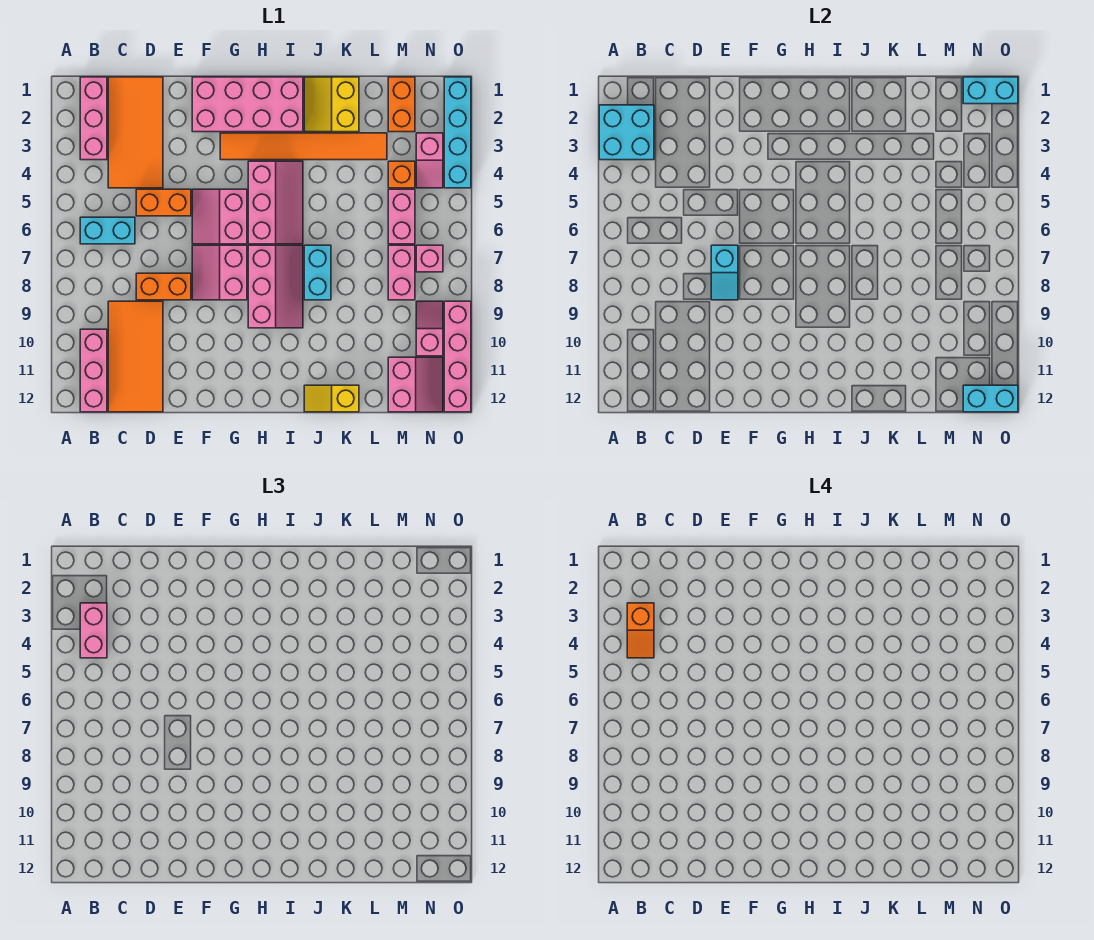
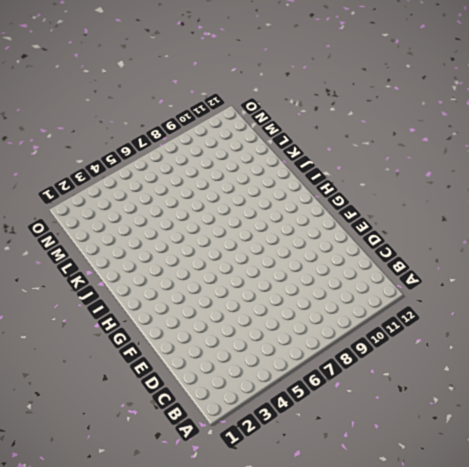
none -> pink 1x3 brick [80,77,107,160]
none -> cyan 1x2 brick [80,217,135,244]
none -> pink 1x3 brick [80,329,107,412]
none -> orange 2x4 tile [108,77,163,188]

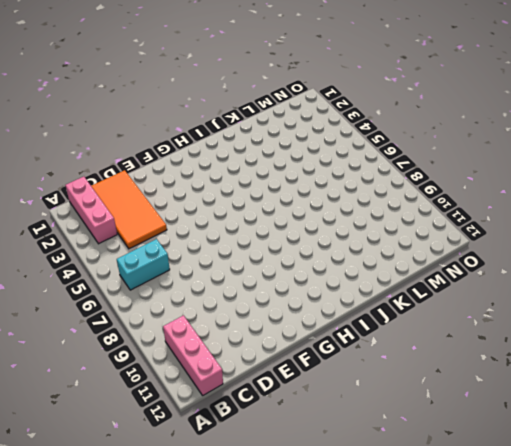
none -> orange 2x4 tile [108,301,163,412]
none -> orange 1x2 brick [136,189,191,216]
none -> orange 1x2 brick [136,273,191,300]
none -> pink 2x4 brick [192,77,303,132]

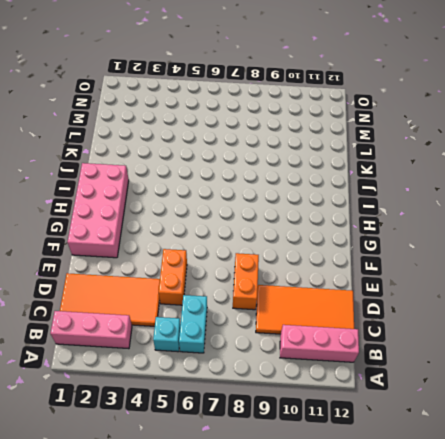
cyan 1x1 brick [153,317,181,352] -> none
none -> pink 2x2 slope [192,189,247,244]
none -> pink 2x2 slope [192,245,247,300]
none -> orange 1x6 tile [220,133,387,160]
none -> pink 2x3 slope [248,161,303,244]

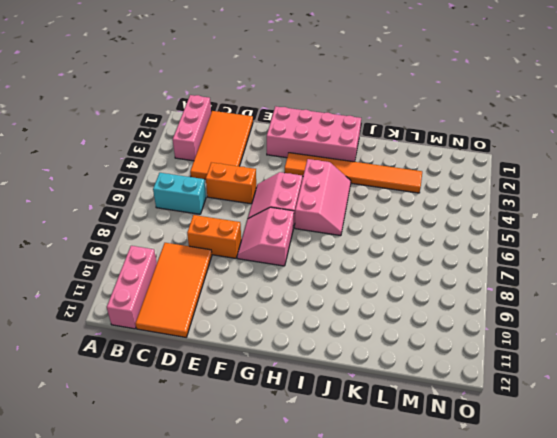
none -> pink 2x3 slope [248,245,303,328]
none -> yellow 2x2 slope [304,77,359,132]
none -> cyan 1x2 brick [304,245,331,300]
none -> yellow 1x2 slope [304,385,359,412]

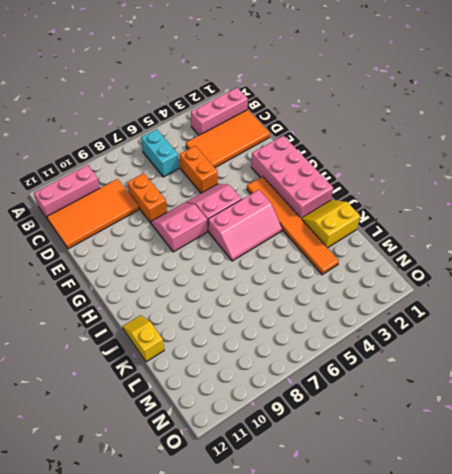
none -> pink 2x3 slope [248,245,303,328]
none -> cyan 1x2 brick [304,245,331,300]
none -> orange 1x2 brick [388,77,415,132]
none -> orange 1x1 brick [388,161,415,188]

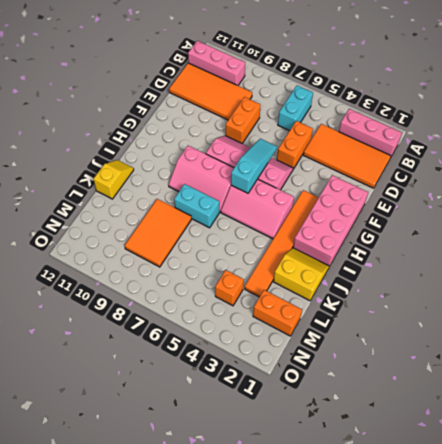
cyan 1x3 slope [231,139,277,193] -> none
orange 2x3 tile [125,199,192,267] -> pink 1x2 brick [388,245,415,300]
none -> pink 1x2 brick [388,189,415,244]
none -> pink 2x2 slope [388,357,443,412]
none -> pink 1x2 slope [416,133,443,188]
none -> pink 1x1 brick [416,245,443,272]

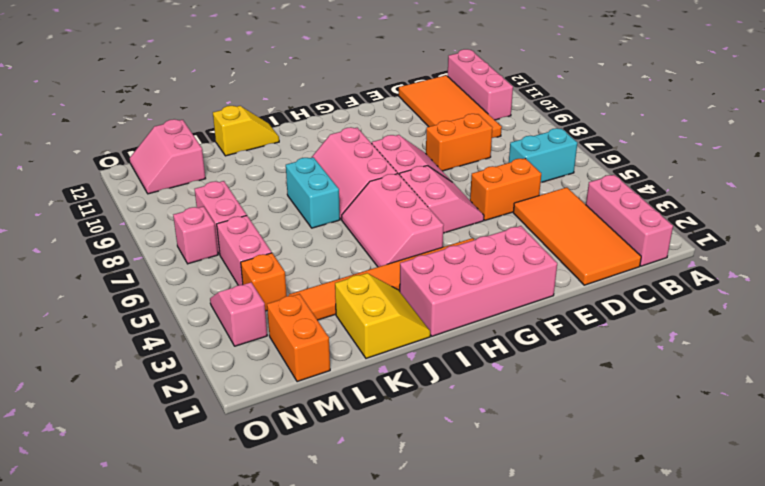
none -> pink 1x2 slope [416,301,443,356]
none -> cyan 1x4 brick [444,77,471,188]
none -> pink 1x4 brick [444,301,471,412]
none -> cyan 2x2 brick [599,105,654,160]

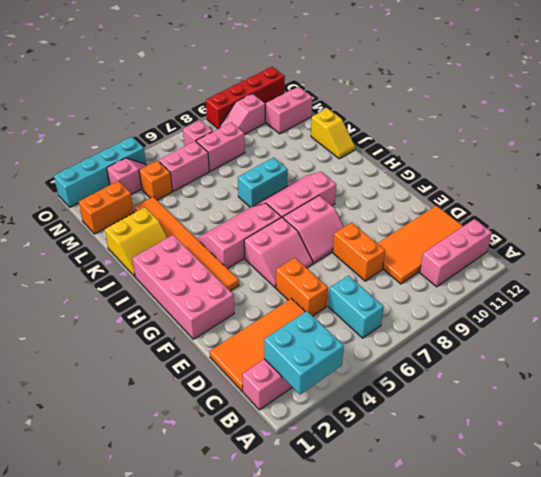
red 1x4 brick [206,67,285,129] -> pink 1x4 brick [444,301,471,412]
none -> cyan 1x2 slope [711,245,738,300]
none -> cyan 1x2 brick [963,77,1018,104]
none -> cyan 1x2 brick [963,385,1018,412]
none -> pink 1x2 brick [80,603,107,658]

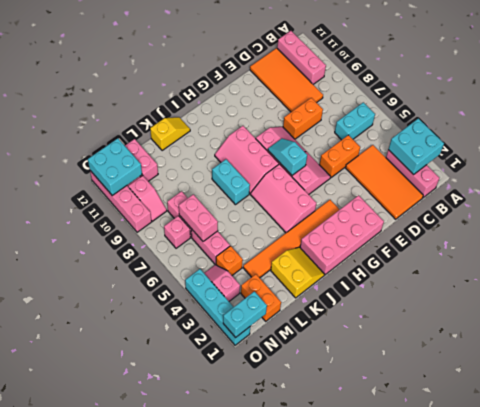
cyan 1x2 slope [268,139,307,175] -> cyan 1x2 slope moved to [711,245,738,300]
pink 1x2 brick [179,194,218,241] -> pink 1x2 brick moved to [80,603,107,658]
cyan 2x2 brick [88,138,142,196] -> cyan 1x2 brick [963,385,1018,412]
none -> orange 1x2 slope [627,603,654,658]

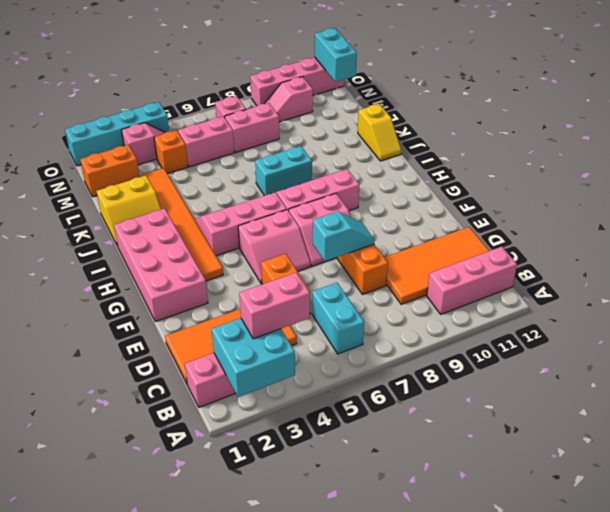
none -> pink 2x2 slope [388,357,443,412]
none -> cyan 1x2 brick [963,77,1018,104]
none -> orange 1x2 slope [627,603,654,658]

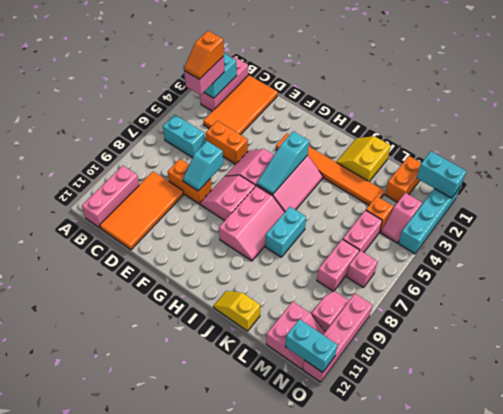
cyan 1x3 slope [257,131,309,194] -> none
none -> pink 2x4 brick [192,77,303,132]

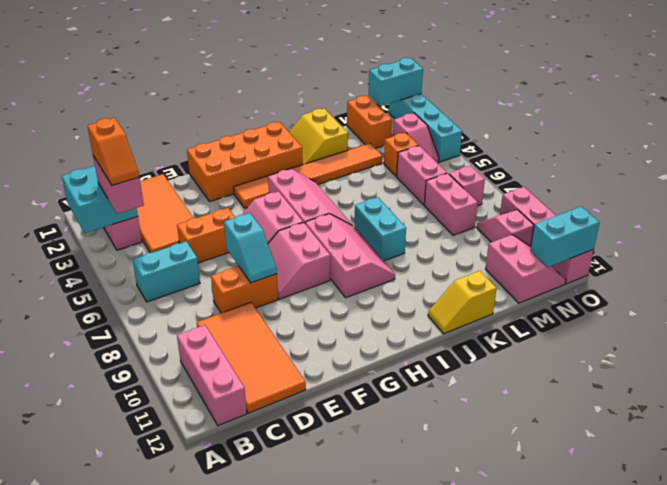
orange 2x4 brick [187,122,303,202] -> pink 2x4 brick [192,77,303,132]

